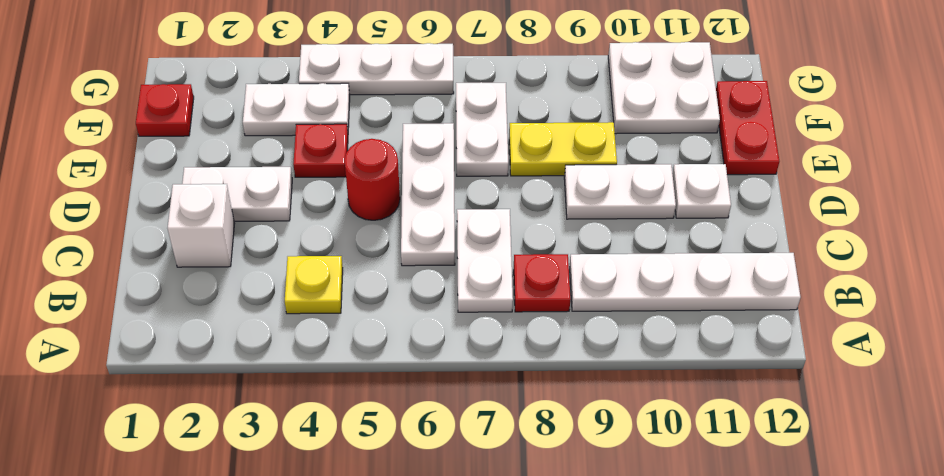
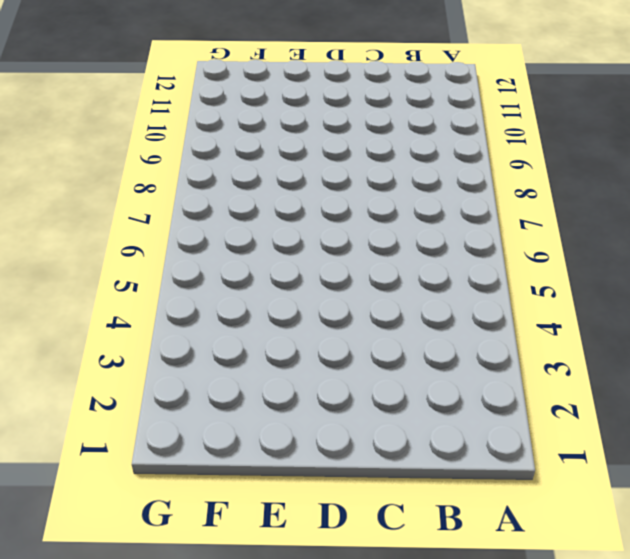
none -> yellow 1x1 plate [285,256,343,314]
none -> white 1x2 plate [457,209,513,312]
none -> red 1x1 plate [514,254,571,312]

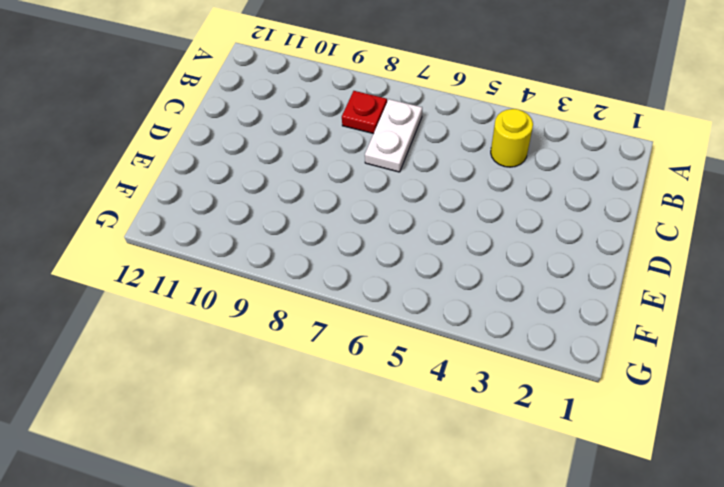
yellow 1x1 round brick [491,109,533,167] -> yellow 1x1 plate [285,256,343,314]
none -> white 1x4 plate [570,253,801,311]
none -> white 1x1 brick [168,184,235,267]
none -> white 1x3 plate [401,123,455,266]

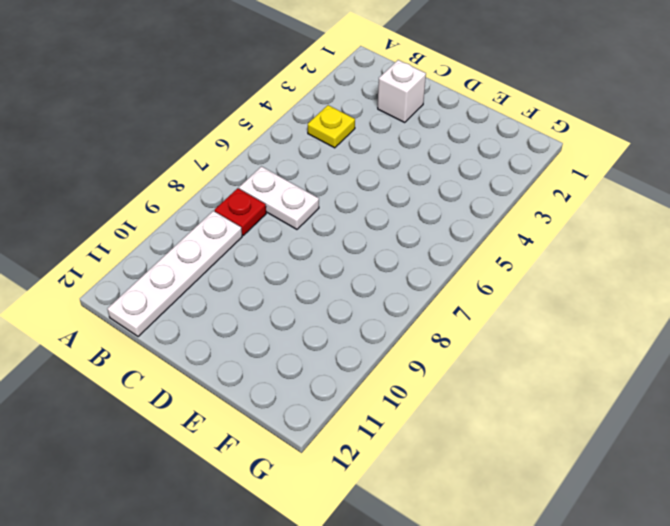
none -> white 1x3 plate [401,123,455,266]
none -> white 1x2 plate [182,167,292,221]
none -> red 1x1 round brick [344,139,400,220]

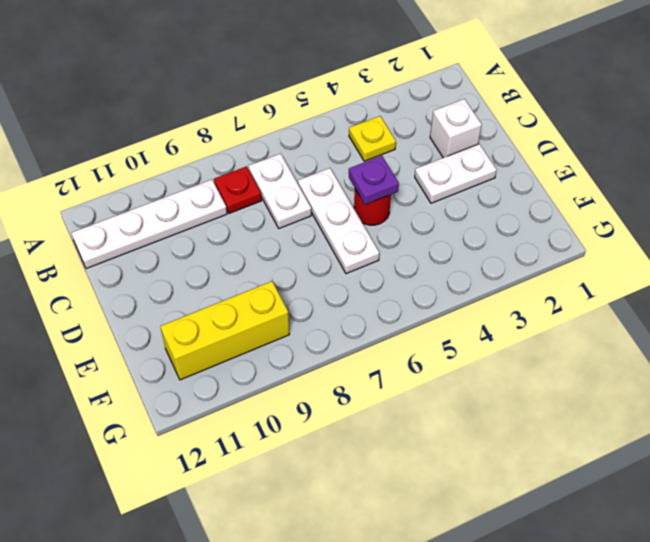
purple 1x1 plate [349,156,399,205] -> none
yellow 1x3 brick [160,281,289,380] -> white 2x2 plate [608,42,720,134]
none -> white 1x2 plate [564,164,676,219]
none -> white 1x1 plate [672,164,731,218]
none -> red 1x1 plate [293,124,348,177]

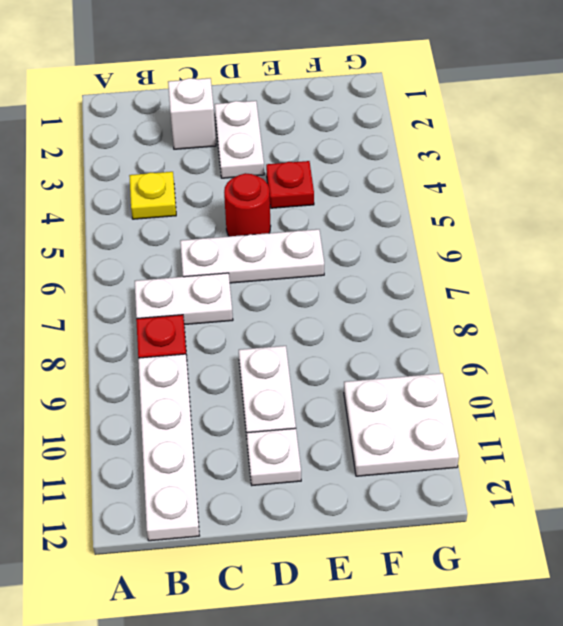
none -> white 1x2 plate [456,82,508,176]
none -> yellow 1x2 plate [509,122,617,176]
none -> red 1x2 plate [716,81,779,175]

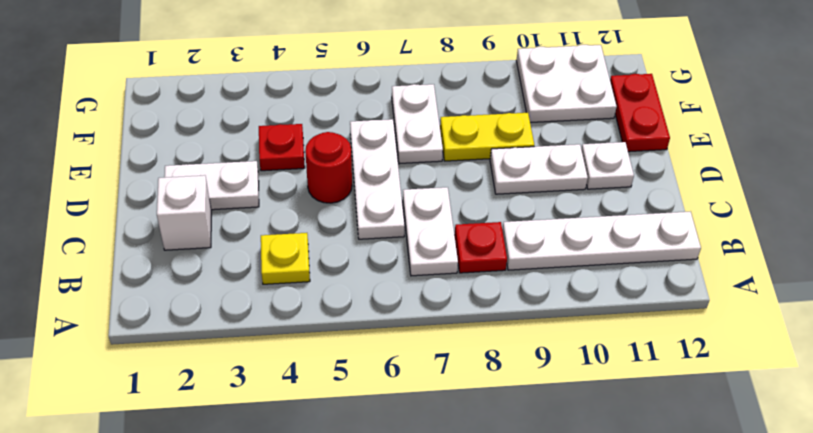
none -> red 1x1 plate [136,84,194,136]
none -> white 1x2 plate [243,83,350,136]
none -> white 1x3 plate [299,43,454,95]

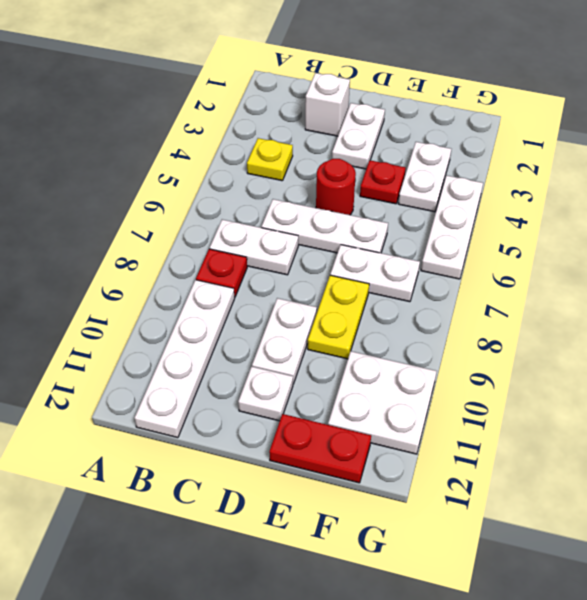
none -> red 1x1 plate [136,84,194,136]

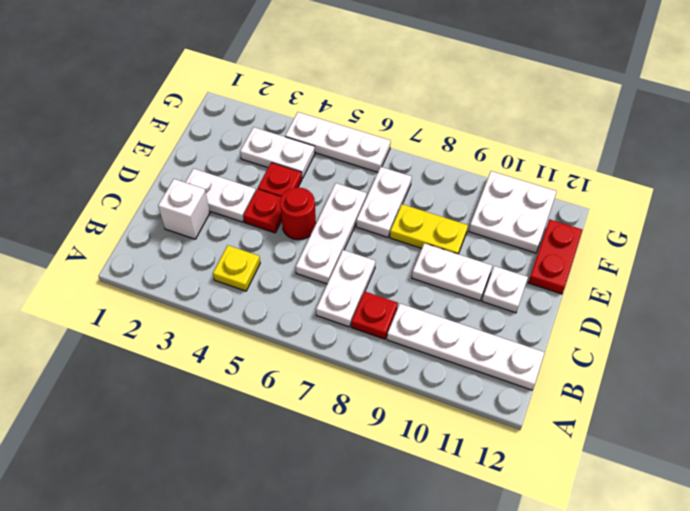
red 1x1 plate [243,189,282,233] -> red 1x1 plate moved to [136,84,194,136]

